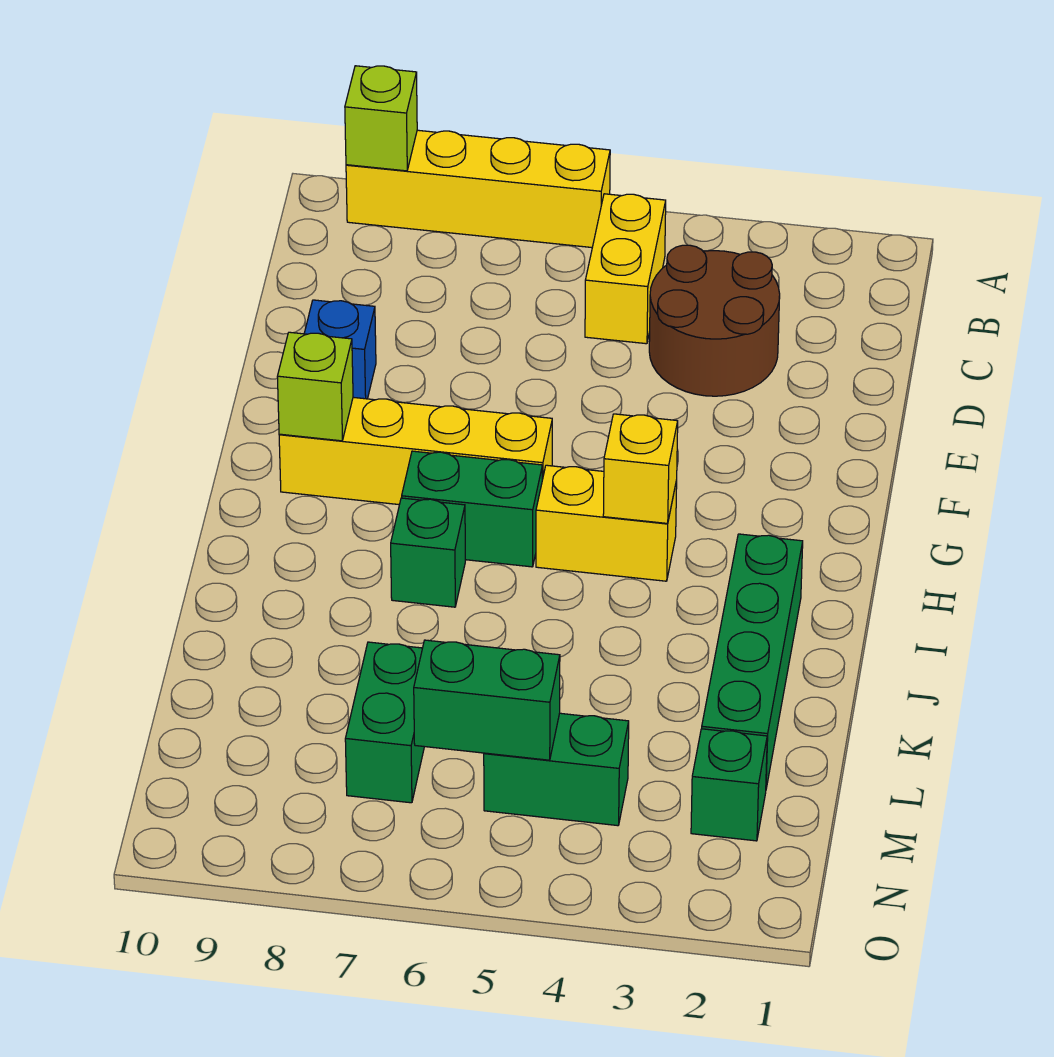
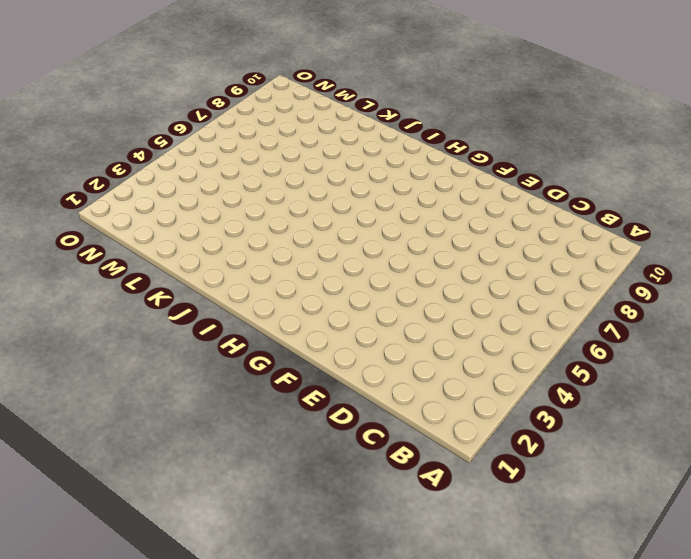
none -> yellow 1x4 brick [346,130,610,247]
none -> yellow 1x2 brick [585,194,666,344]
none -> brown 2x2 round brick [649,245,780,396]

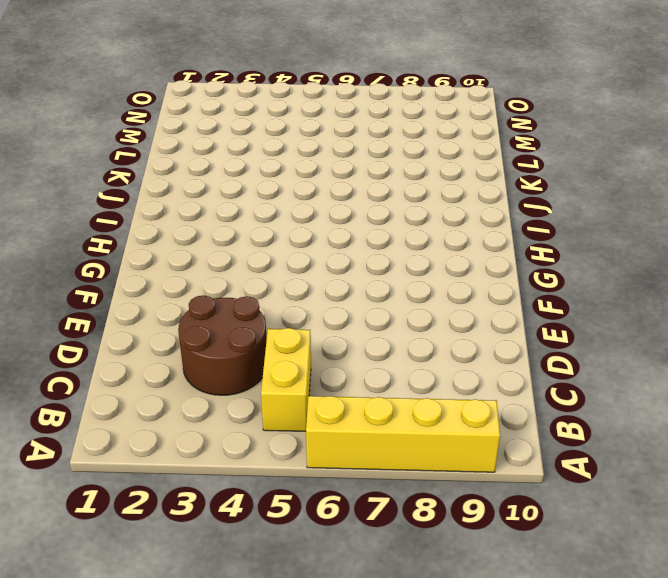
none -> blue 1x1 brick [304,300,376,399]
none -> yellow 1x4 brick [279,397,552,505]
none -> yellow 1x2 brick [536,465,677,581]

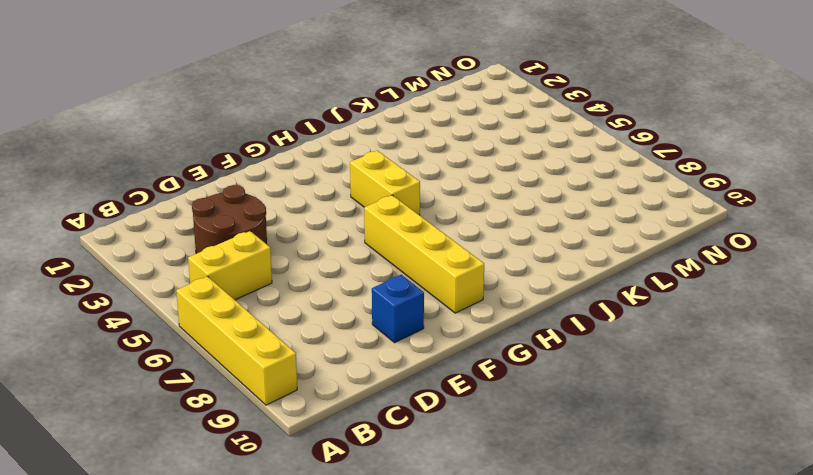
none -> green 1x2 brick [402,451,542,567]
none -> green 1x4 brick [702,534,803,788]
none -> green 1x1 brick [391,498,465,607]

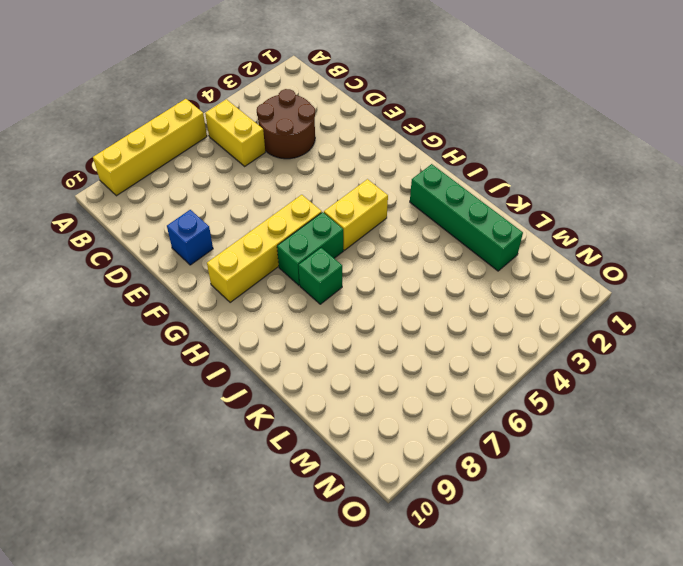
none -> green 1x2 brick [345,642,424,803]
none -> green 1x1 brick [691,729,767,841]
none -> green 1x2 brick [484,713,629,826]

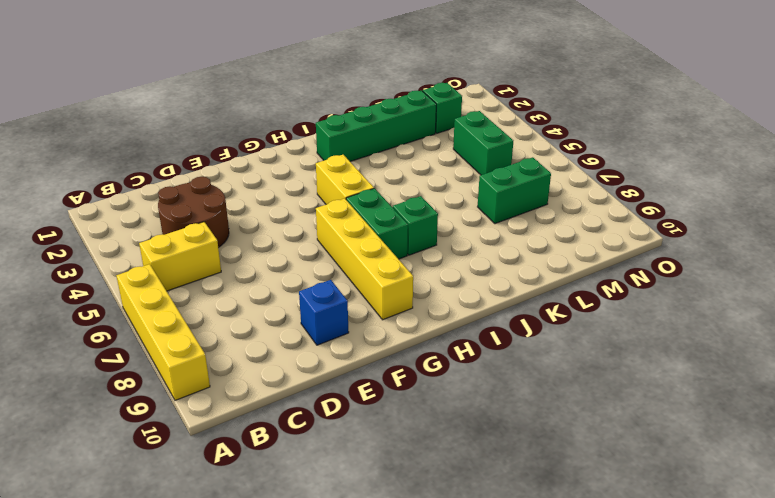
none -> lime 1x1 brick [345,66,417,171]
none -> lime 1x1 brick [277,332,353,441]
none -> yellow 1x1 brick [603,414,678,523]

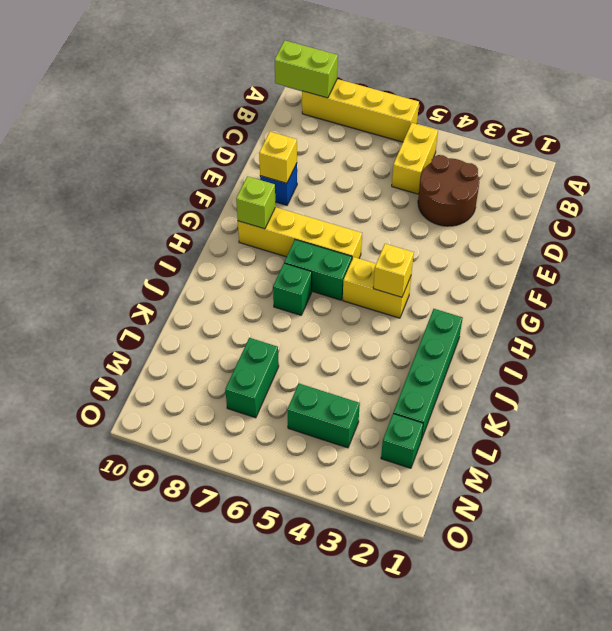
lime 1x2 brick [275,41,338,98] -> lime 1x1 brick [345,66,417,171]
yellow 1x1 brick [259,132,297,183] -> none
none -> green 1x2 brick [414,640,560,760]

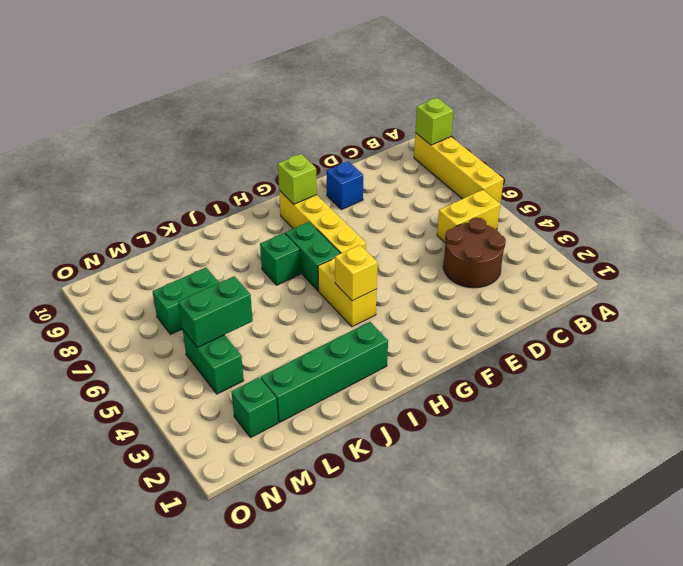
green 1x2 brick [178,276,253,348] -> green 1x2 brick turned to [414,640,560,760]

